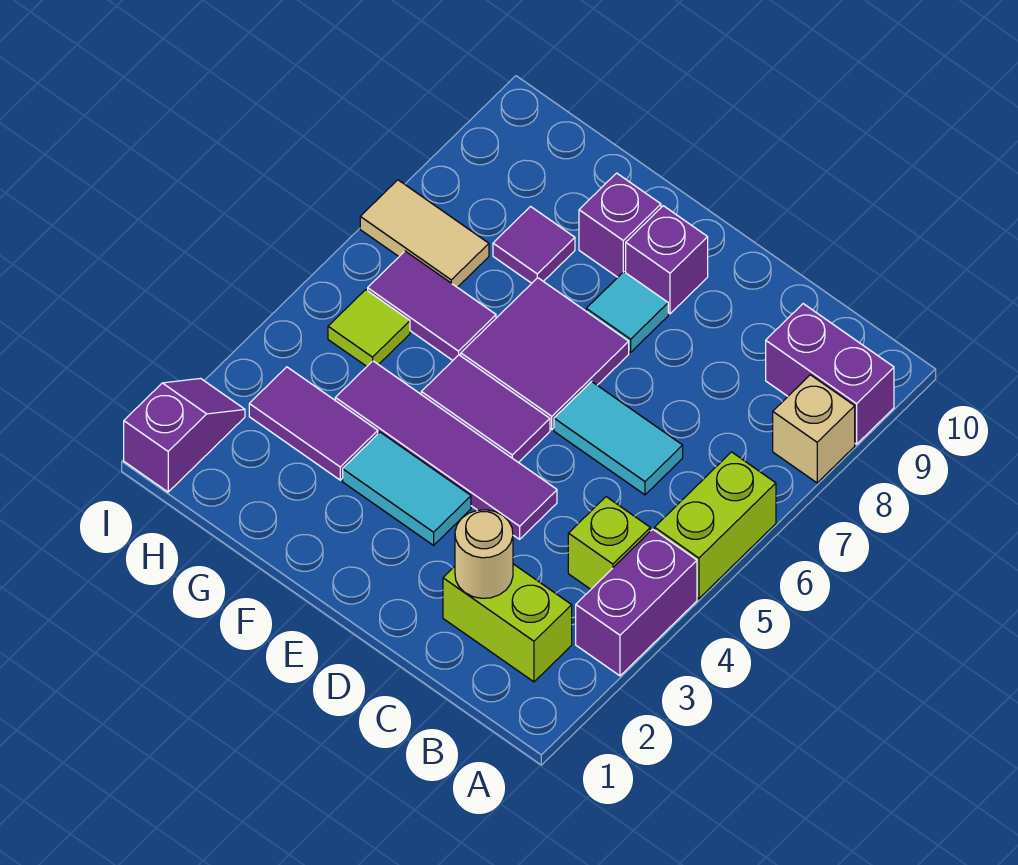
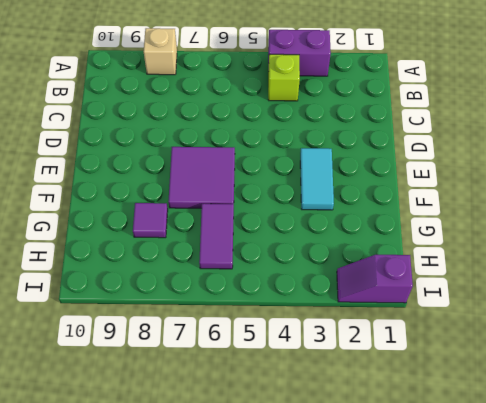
none -> lime 1x2 brick [655,452,776,599]
none -> purple 1x2 brick [766,304,894,444]
none -> lime 1x2 brick [443,564,572,682]

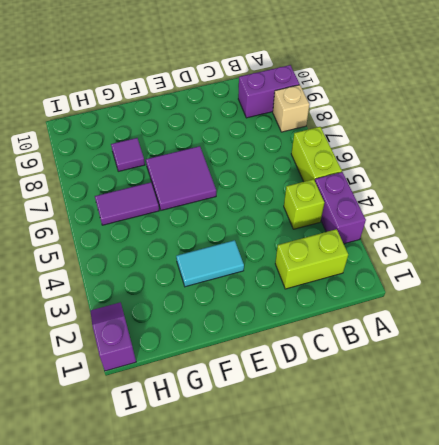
none -> cyan 1x2 tile [554,382,683,495]
none -> purple 1x4 tile [335,361,557,539]
none -> purple 1x2 tile [421,355,550,462]

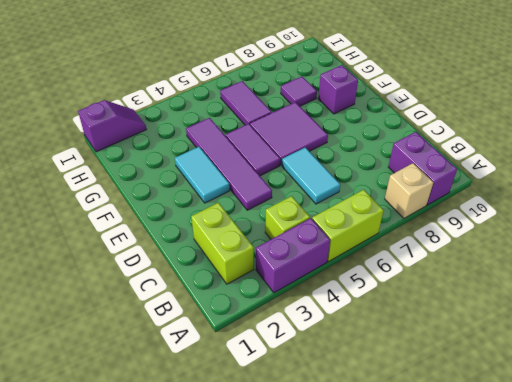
none -> cyan 1x1 tile [586,272,668,352]
none -> purple 1x1 brick [626,206,708,314]
none -> purple 1x2 tile [249,367,378,480]

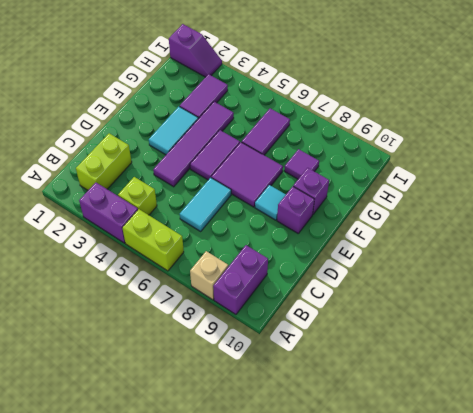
none -> lime 1x1 tile [328,290,410,366]
none -> tan 1x2 tile [360,180,489,287]
none -> tan 1x1 round brick [455,510,513,598]

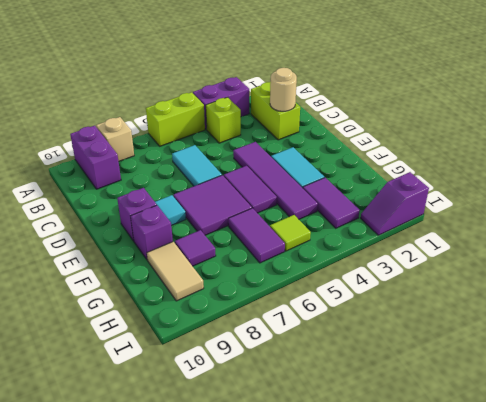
tan 1x2 tile [147,242,204,301] -> tan 1x2 tile moved to [360,180,489,287]

